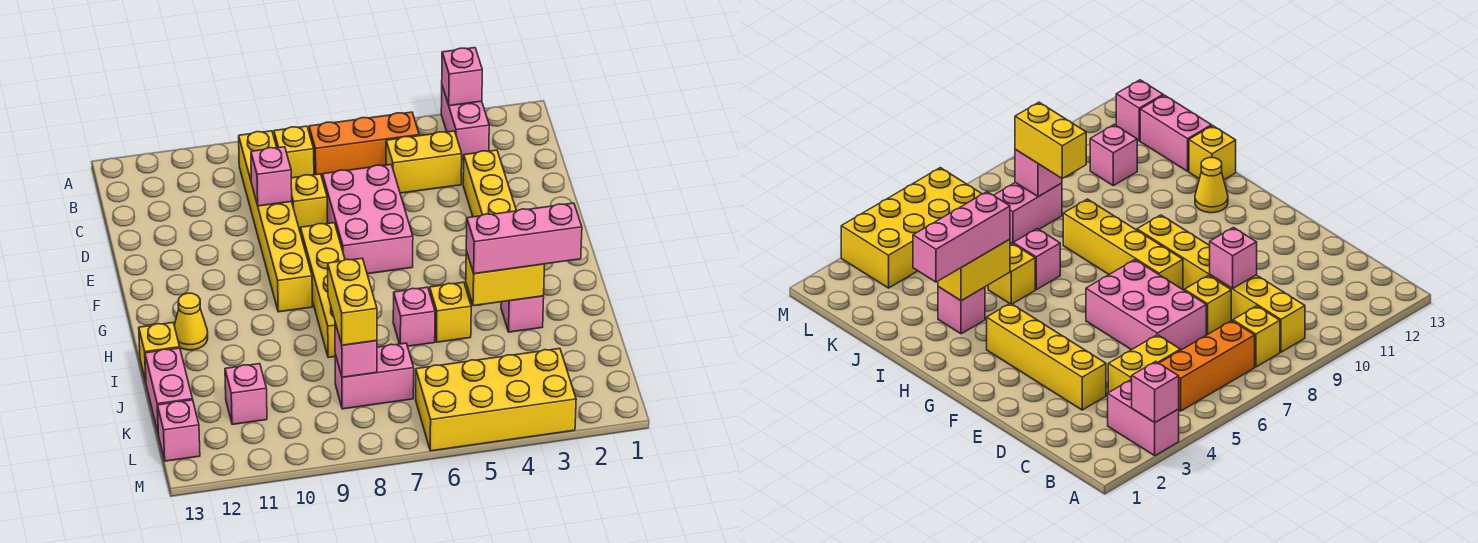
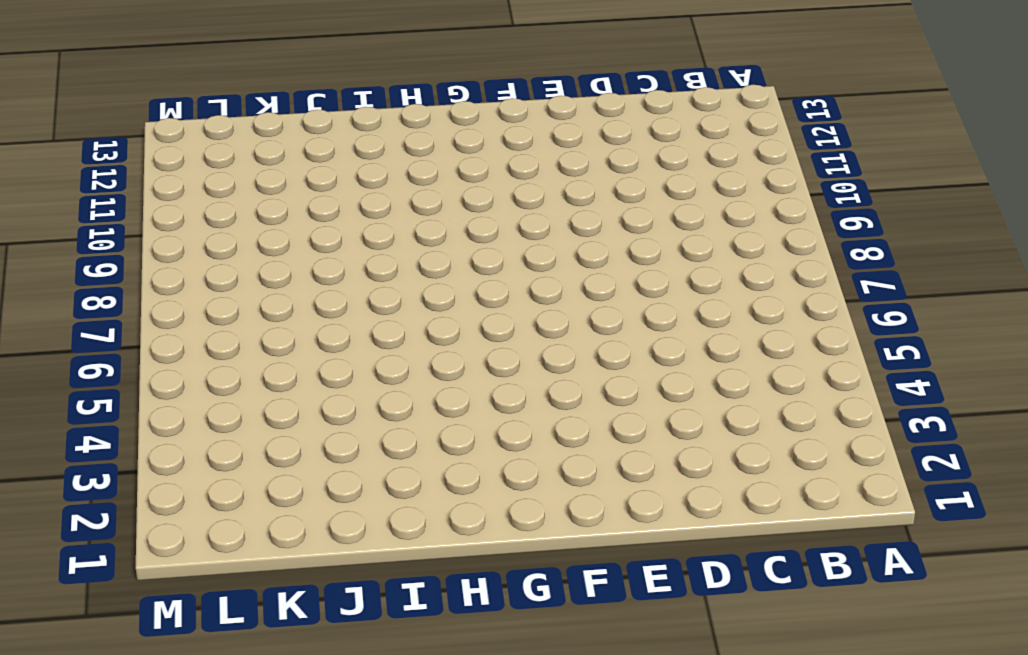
none -> pink 1x2 brick [441,86,489,160]
none -> orange 1x3 brick [309,112,419,179]
none -> yellow 1x1 brick [274,126,314,178]

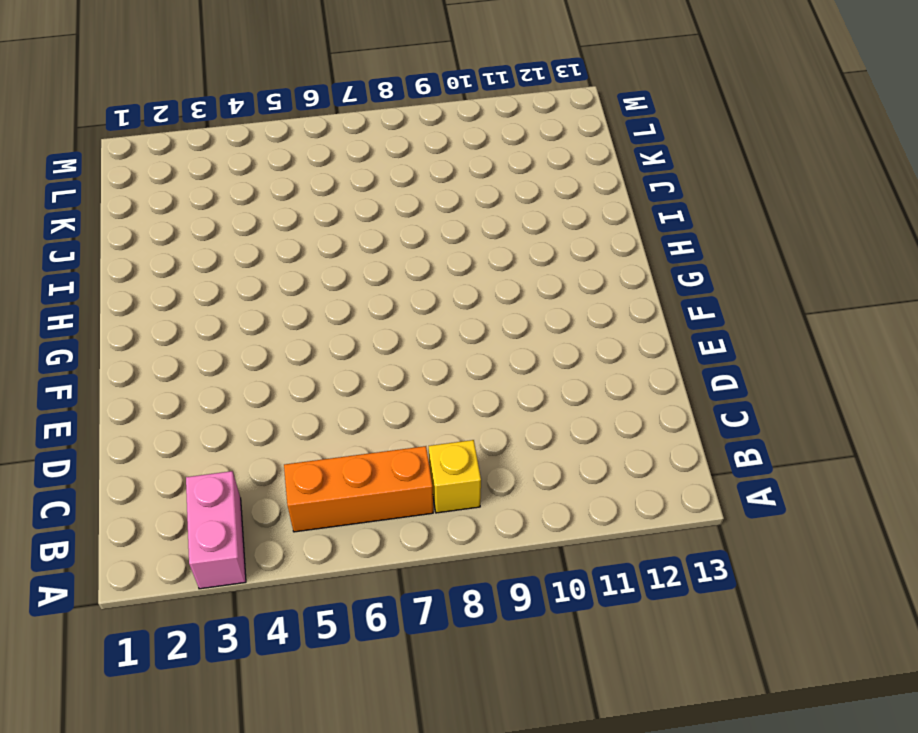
none -> yellow 1x6 brick [239,131,312,312]
none -> yellow 1x2 brick [386,131,462,193]
none -> yellow 1x4 brick [463,150,516,217]

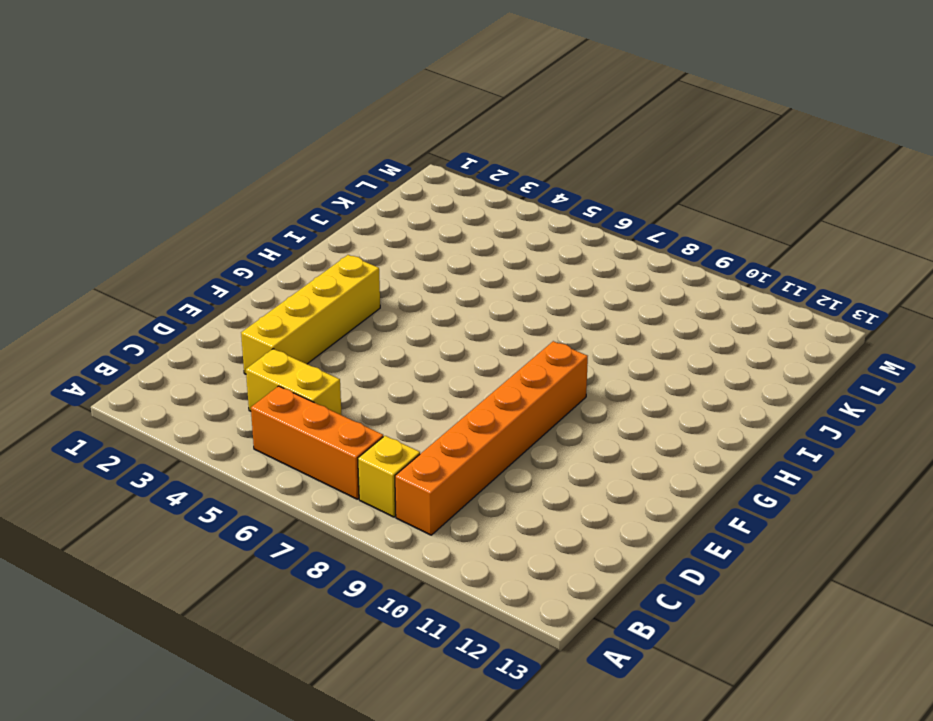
orange 1x6 brick [395,341,588,535] -> yellow 1x6 brick [239,131,312,312]
none -> pink 1x2 brick [441,86,489,160]
none -> pink 2x3 brick [323,165,413,274]
none -> yellow 1x1 brick [291,174,327,232]

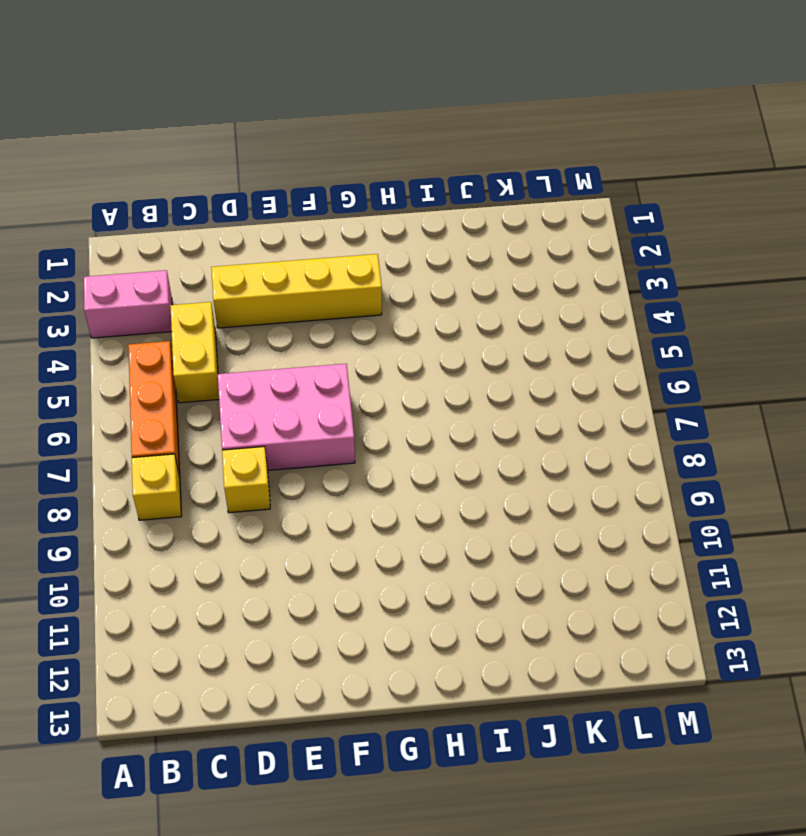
none -> yellow 1x6 brick [239,131,312,312]
none -> yellow 1x4 brick [300,223,345,357]
none -> yellow 1x1 cone [174,293,208,350]

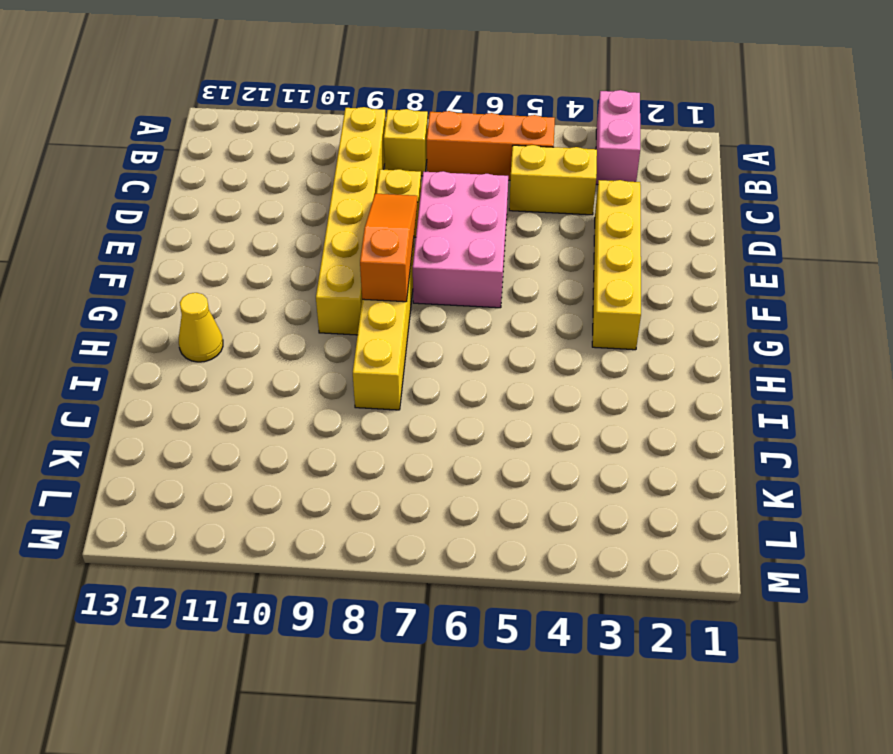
orange 1x3 slope [360,194,418,302] -> none
none -> pink 1x1 brick [501,296,544,332]
none -> yellow 1x1 brick [430,282,471,342]
none -> pink 1x1 brick [393,287,435,346]

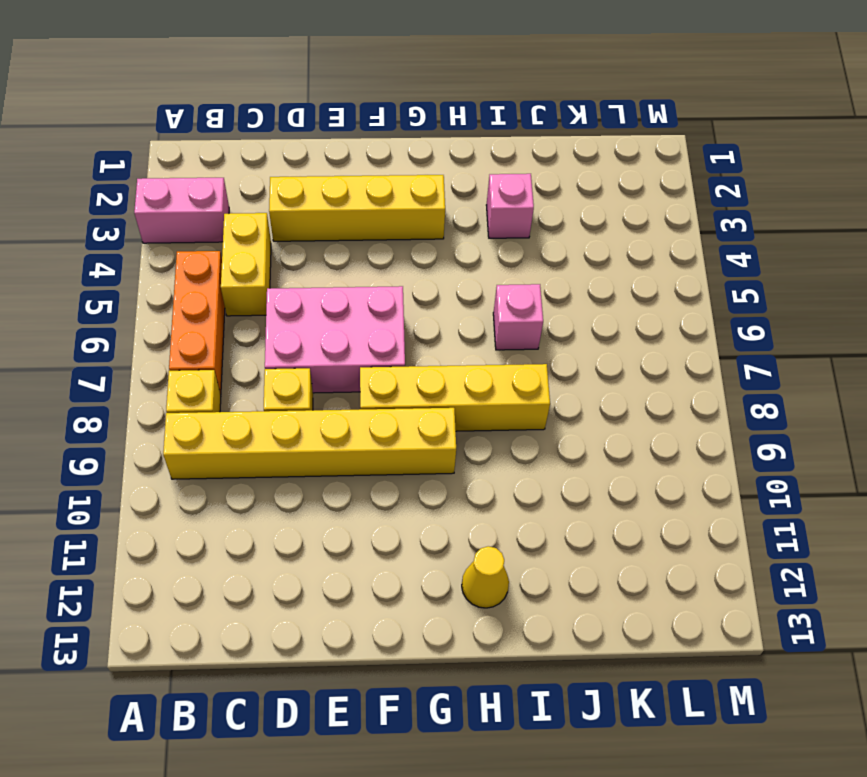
none -> yellow 1x1 brick [430,282,471,342]
none -> yellow 1x1 brick [139,323,180,381]
none -> pink 1x2 brick [145,348,193,435]

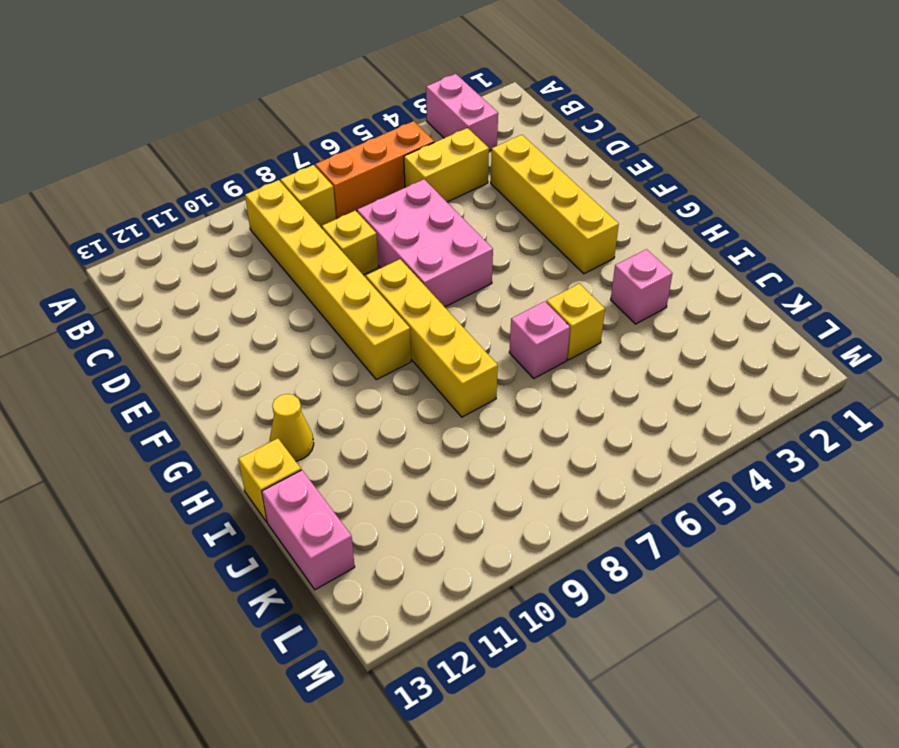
none -> pink 1x2 brick [335,343,414,409]
none -> pink 1x1 brick [225,364,267,425]
none -> yellow 2x4 brick [416,348,576,451]

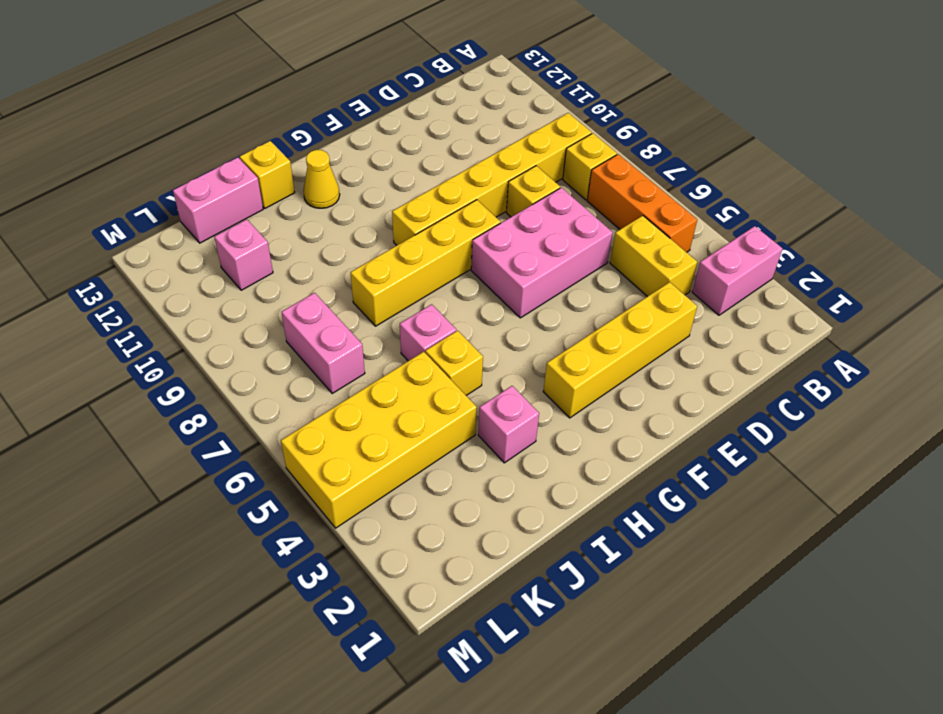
yellow 2x4 brick [281,352,477,528] -> yellow 2x4 brick turned to [416,348,576,451]
none -> pink 1x1 brick [157,400,200,461]
none -> pink 1x1 brick [442,48,482,106]
none -> pink 1x1 brick [251,147,292,206]

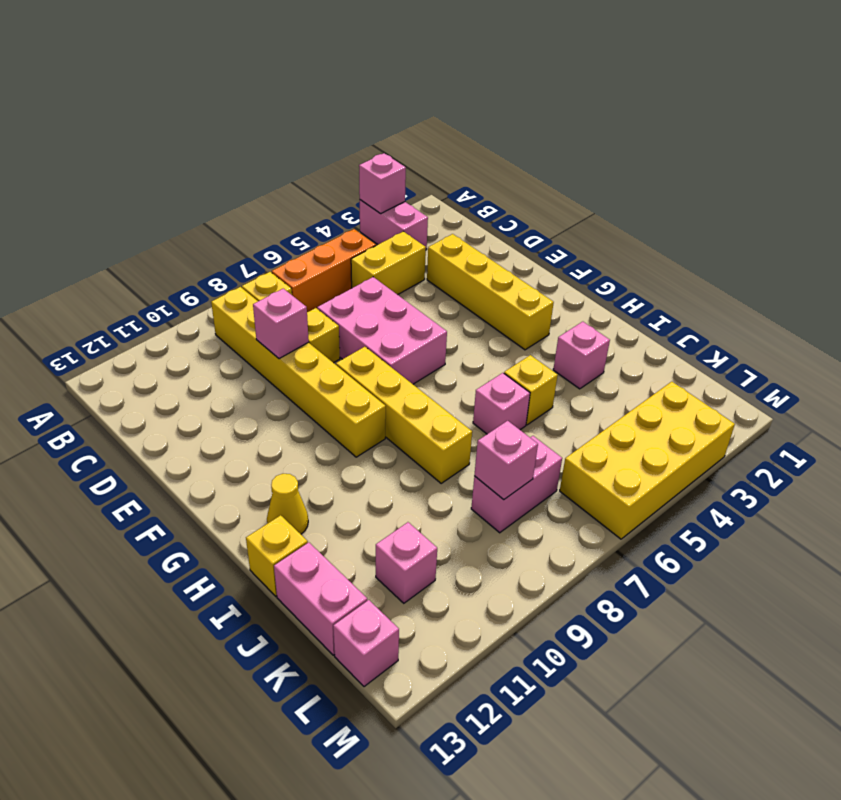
none -> yellow 1x2 brick [466,251,545,306]
none -> pink 1x3 brick [466,203,582,274]
none -> yellow 1x2 brick [328,258,377,345]

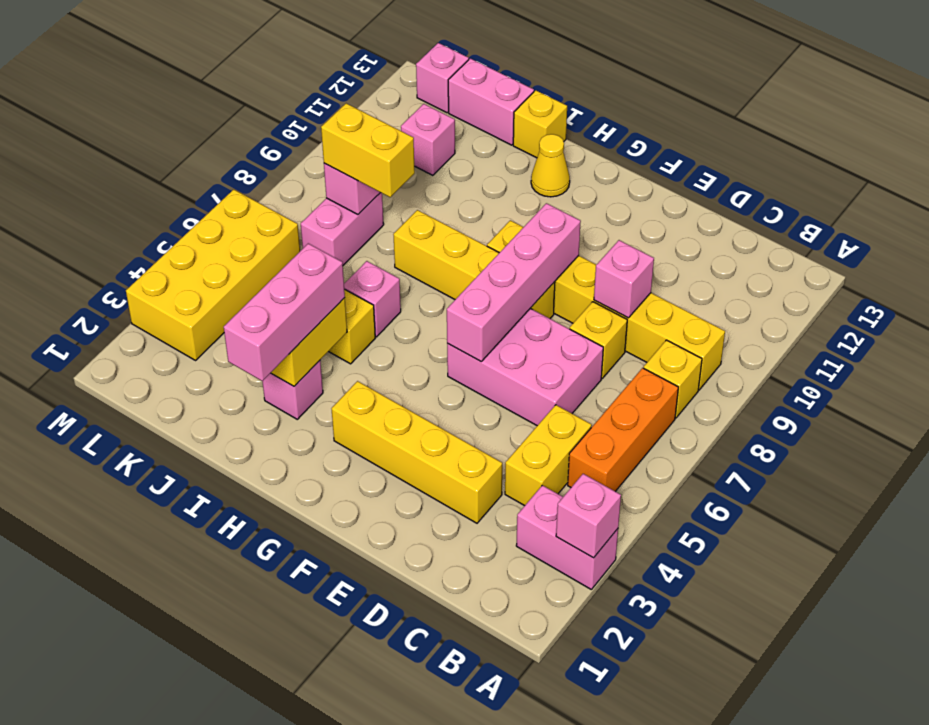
pink 1x4 brick [447,203,581,361] -> none

